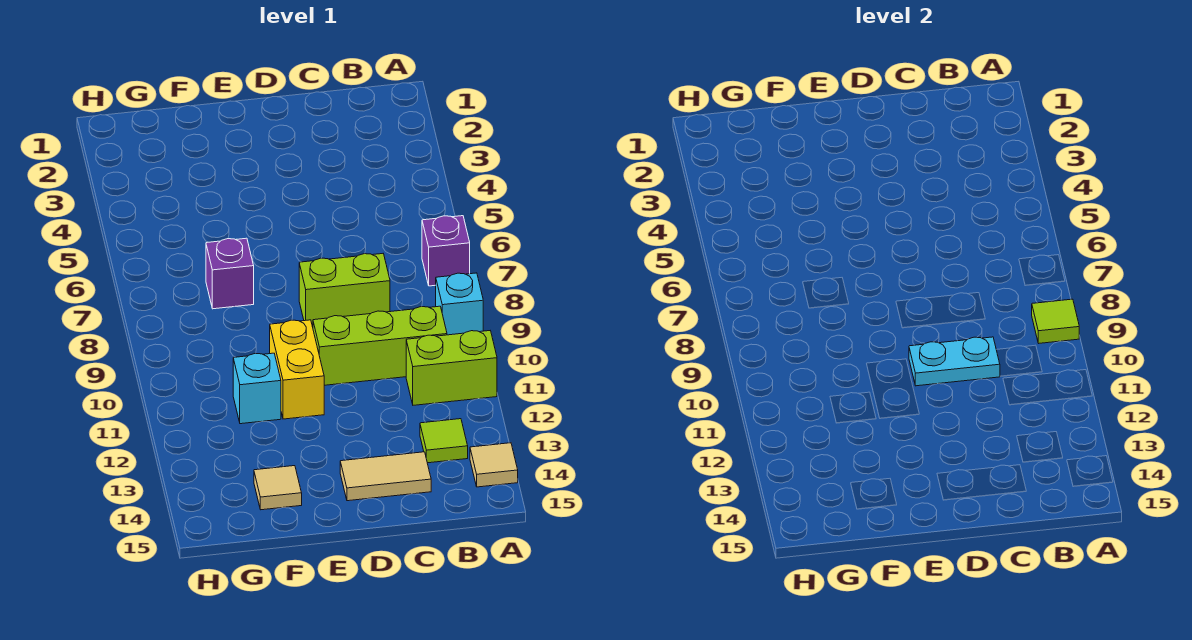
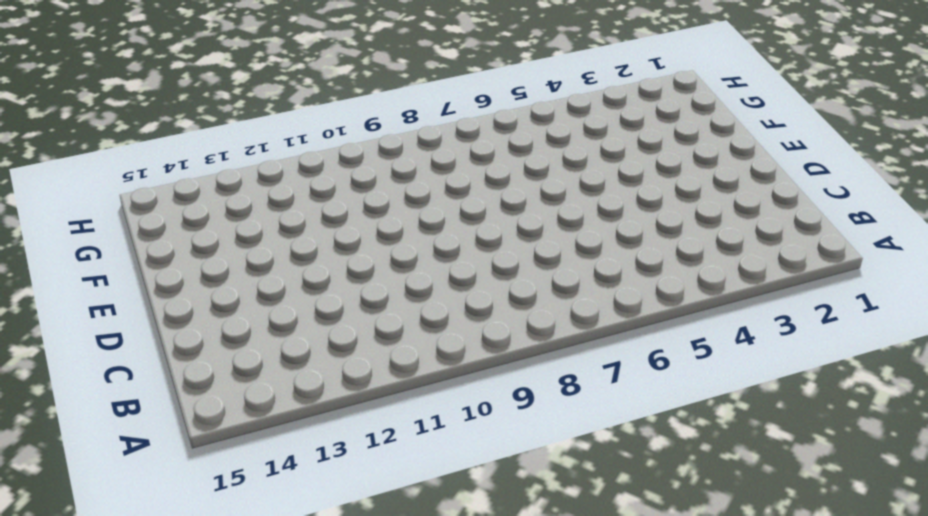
none -> purple 1x1 brick [422,216,470,286]
none -> cyan 1x1 brick [436,273,483,335]
none -> lime 1x2 brick [406,331,497,405]

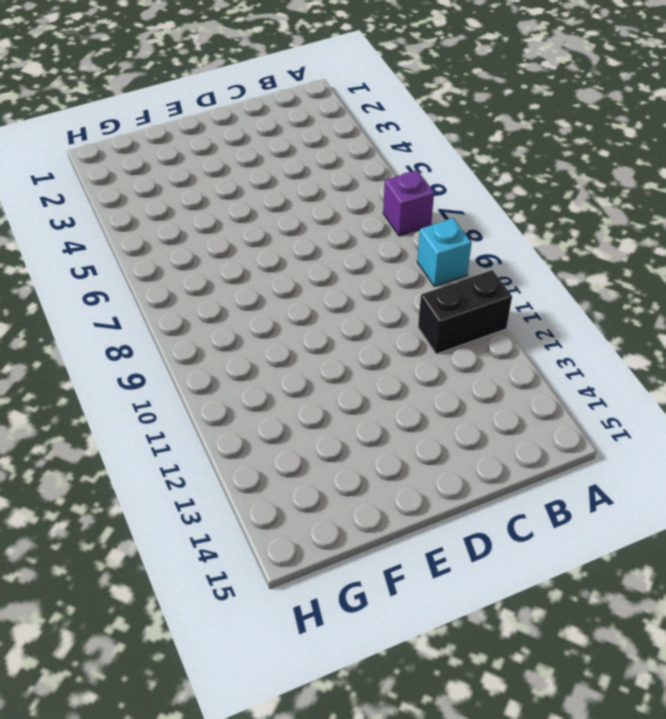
black 1x2 brick [418,270,512,354] -> lime 1x2 brick [406,331,497,405]
none -> tan 1x1 tile [470,443,518,487]
none -> lime 1x3 brick [313,306,447,385]
none -> lime 1x1 tile [420,419,468,463]

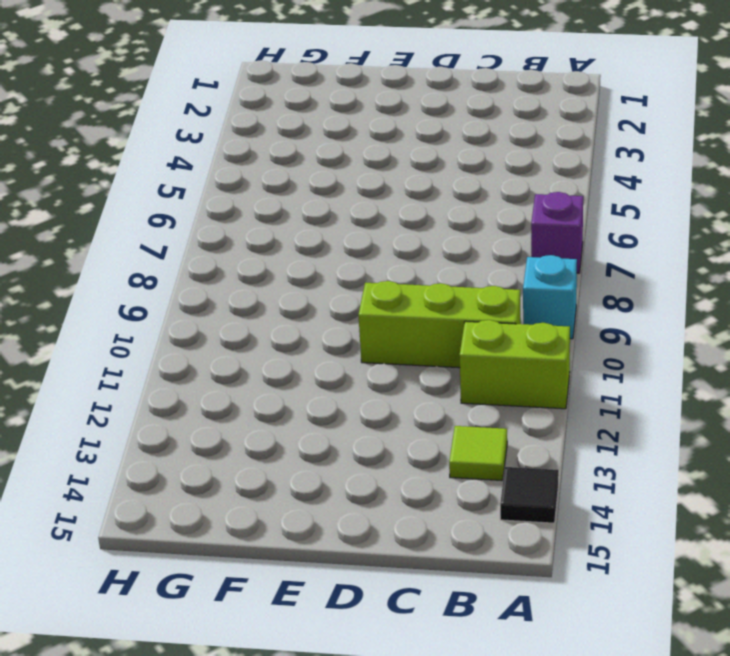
black 1x1 tile [500,467,559,523] -> tan 1x1 tile [470,443,518,487]
none -> lime 1x2 brick [299,254,390,327]
none -> tan 1x2 tile [340,452,431,501]
none -> yellow 1x2 brick [270,320,324,419]

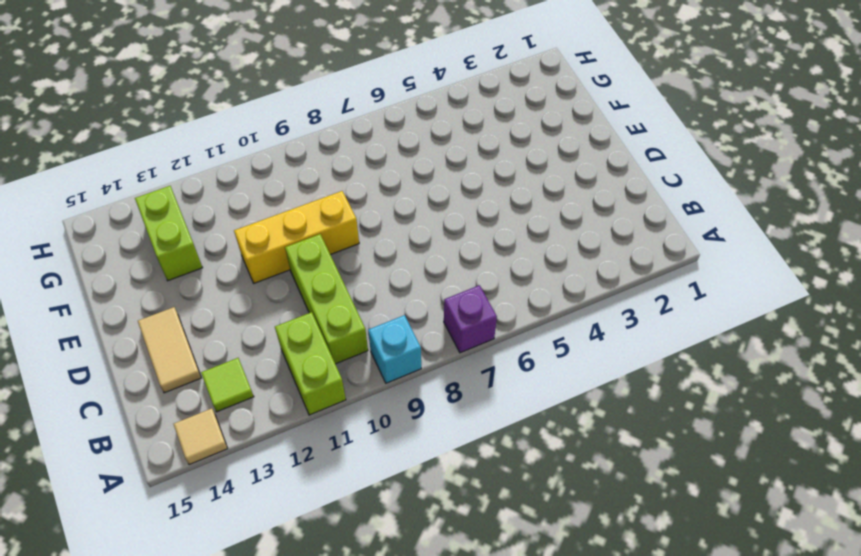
yellow 1x3 brick [234,191,359,283] -> yellow 1x2 brick [270,320,324,419]
lime 1x2 brick [135,186,203,281] -> lime 1x2 brick moved to [299,254,390,327]
none -> purple 1x1 brick [206,238,254,309]
none -> cyan 1x1 brick [233,353,281,424]
none -> tan 1x1 tile [254,466,302,510]

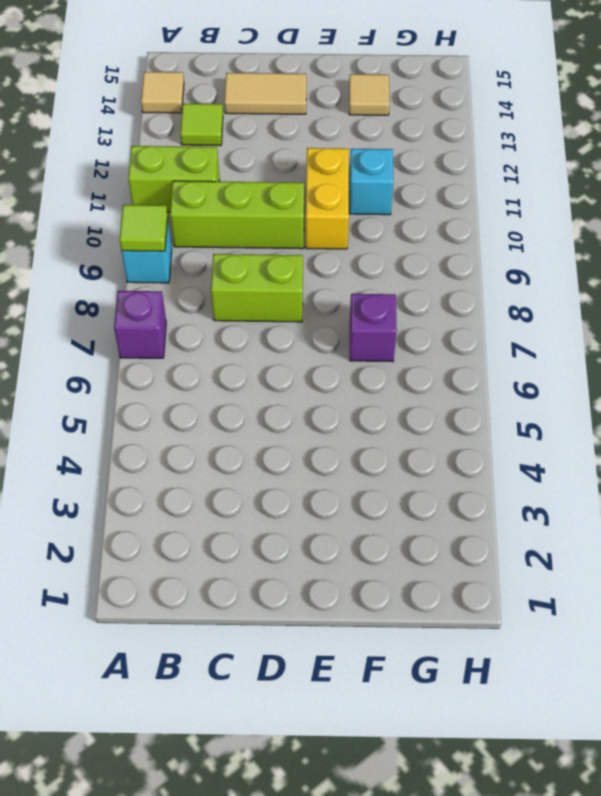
none -> cyan 1x2 plate [909,337,1000,386]

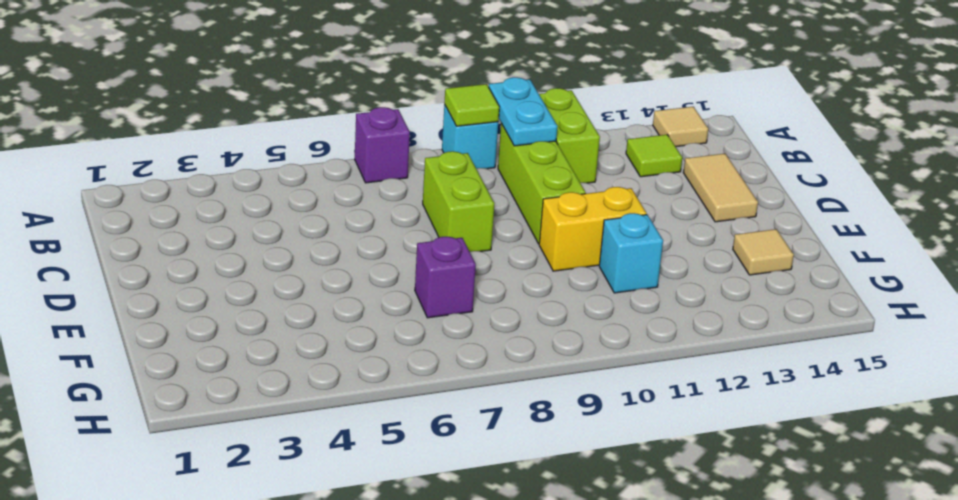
cyan 1x2 plate [489,77,558,146] -> cyan 1x2 plate moved to [909,337,1000,386]

